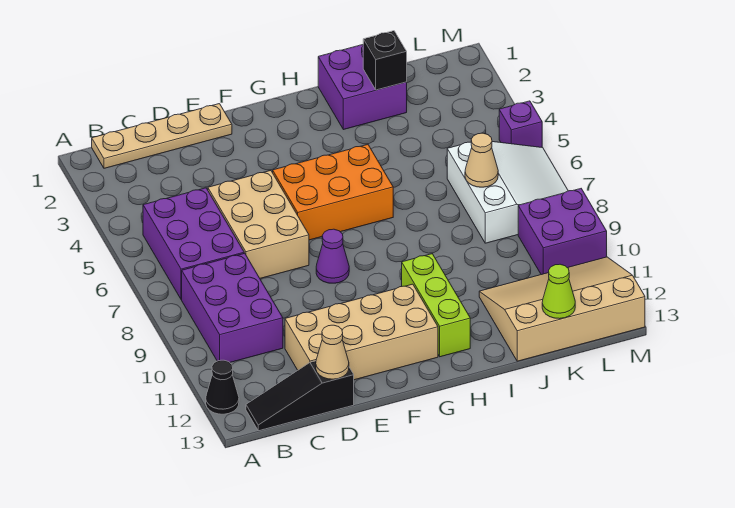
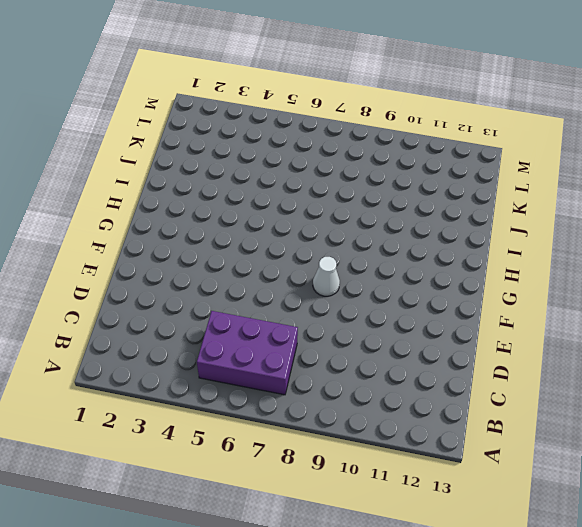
white 1x1 cone [313,257,340,296] -> purple 1x1 cone [316,229,349,283]
none -> black 1x1 cone [206,360,239,414]
none -> tan 1x4 plate [92,104,232,168]
none -> purple 2x3 brick [182,253,283,362]

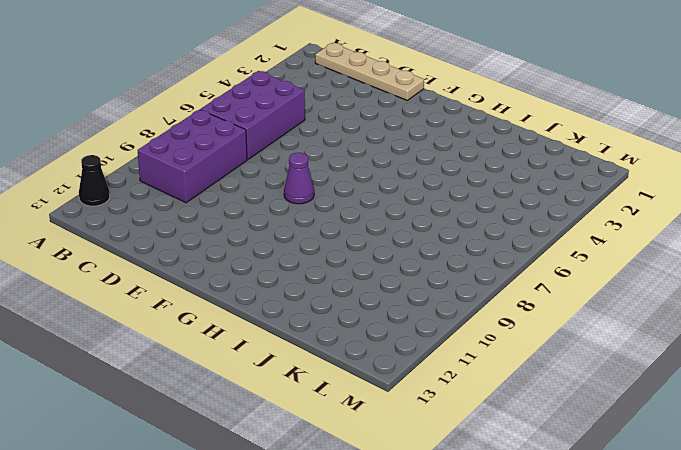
none -> black 1x3 slope [246,361,354,431]
none -> tan 2x3 brick [208,171,309,278]
none -> tan 2x4 brick [285,284,438,380]

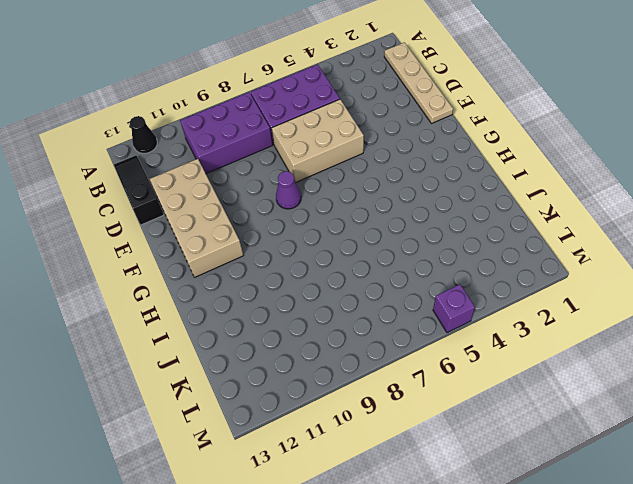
none -> orange 2x3 brick [273,144,393,240]
none -> lime 1x3 brick [402,254,470,357]
none -> purple 2x2 brick [318,45,407,130]

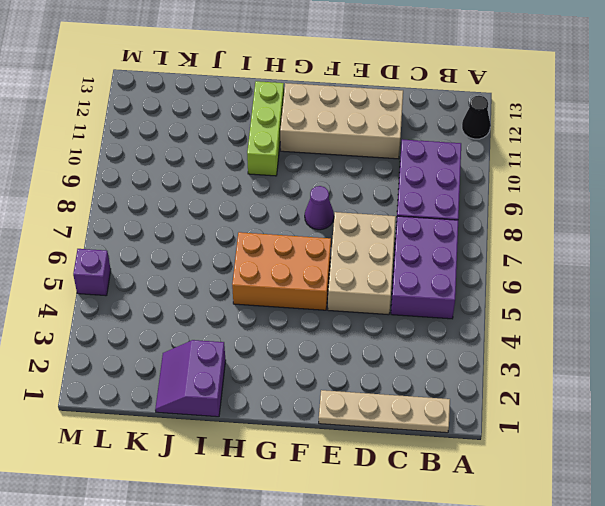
purple 2x2 slope [155,340,226,417] -> purple 2x2 brick [318,45,407,130]
none -> black 1x3 slope [246,361,354,431]
none -> tan 3x4 slope [479,257,645,361]
none -> white 3x3 slope [447,142,568,243]

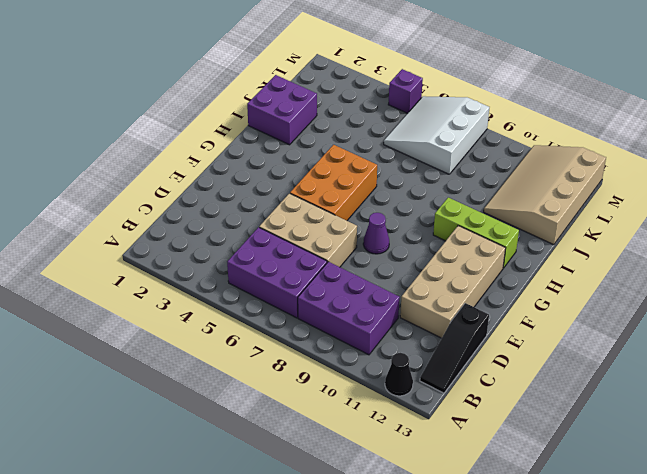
white 3x3 slope [384,96,489,174] -> white 3x3 slope turned to [447,142,568,243]
none -> tan 1x4 plate [92,104,232,168]
none -> purple 2x2 brick [518,189,607,275]
none -> tan 1x1 cone [316,325,349,379]

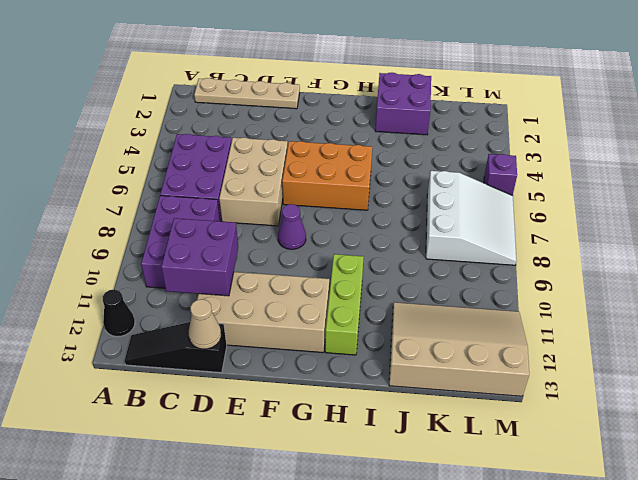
purple 2x2 brick [161,218,238,296] -> purple 2x2 brick moved to [518,189,607,275]
none -> black 1x1 brick [363,31,407,90]
none -> tan 1x1 cone [465,133,498,187]
none -> lime 1x1 cone [542,264,575,319]

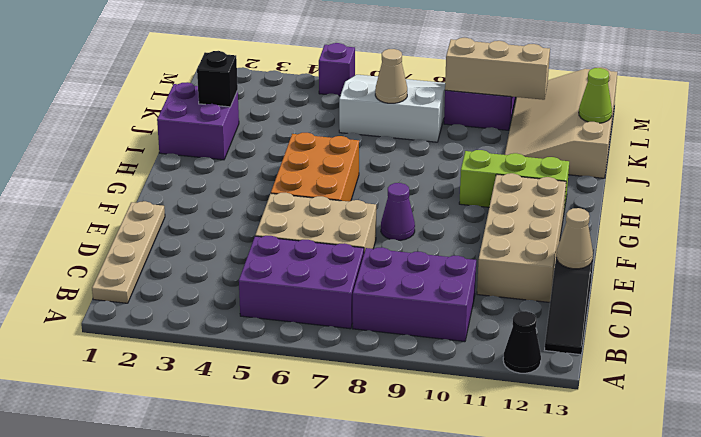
tan 1x3 brick [445,38,550,100] -> none

